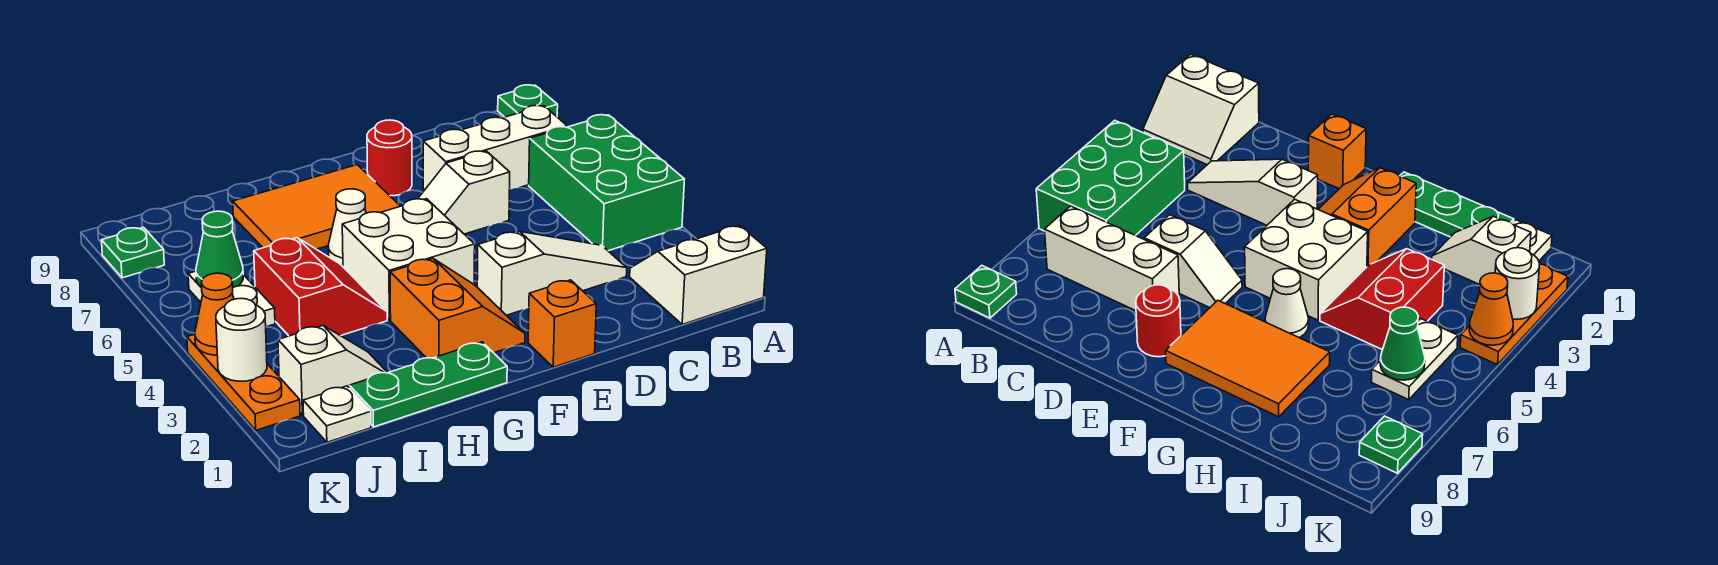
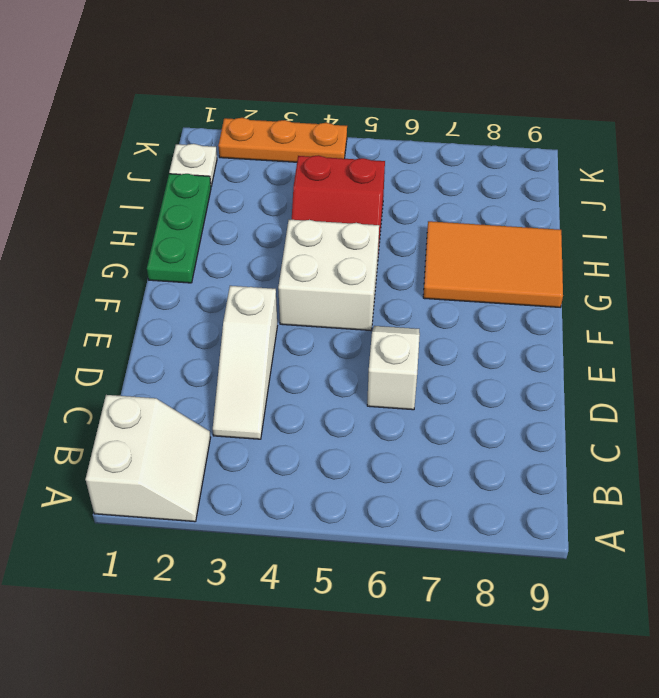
orange 2x3 tile [423,221,563,307] -> orange 2x3 tile turned to [233,165,400,249]
none -> green 2x3 brick [529,115,684,251]
none -> green 1x1 plate [498,85,558,117]
none -> white 1x3 brick [423,106,567,190]

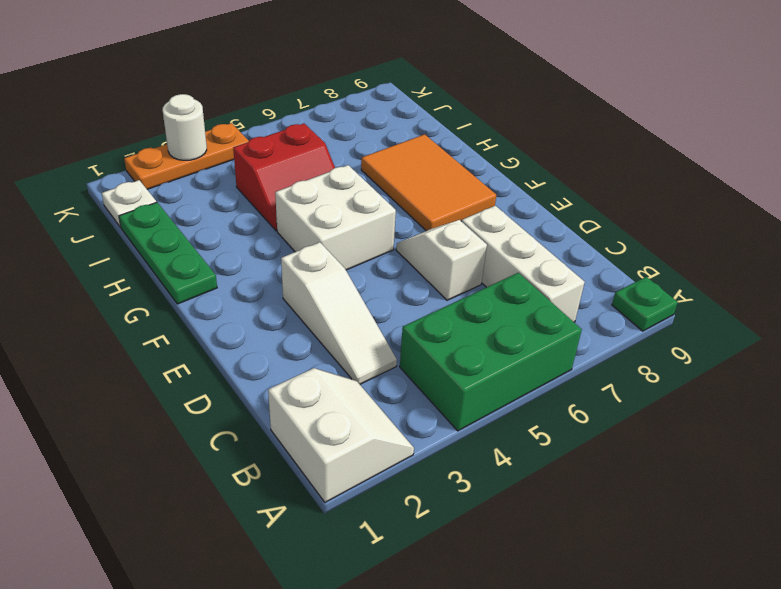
none -> orange 1x1 brick [528,280,596,367]
none -> red 1x1 round brick [367,120,412,196]
none -> orange 2x2 slope [390,259,525,358]

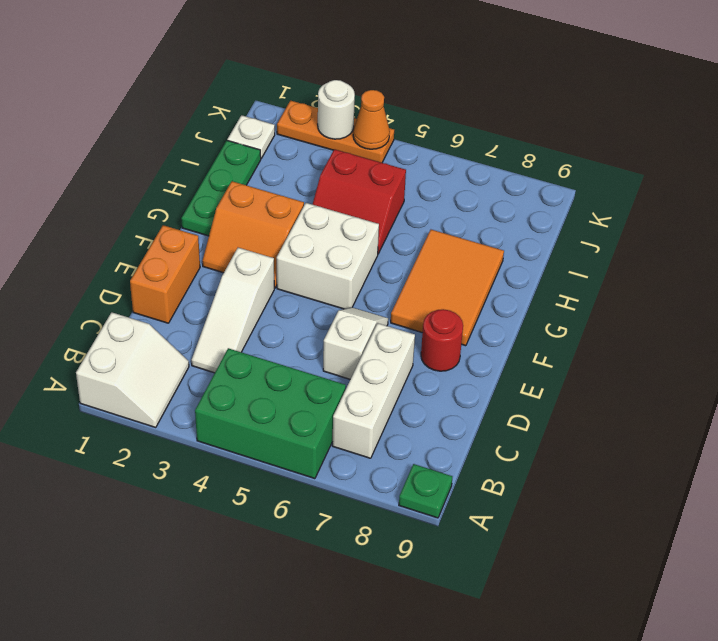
orange 1x2 brick [130,225,200,323] -> orange 1x1 brick [528,280,596,367]
none -> white 1x1 cone [328,189,366,266]
none -> white 1x2 slope [278,326,388,415]
none -> white 1x2 plate [188,271,275,327]

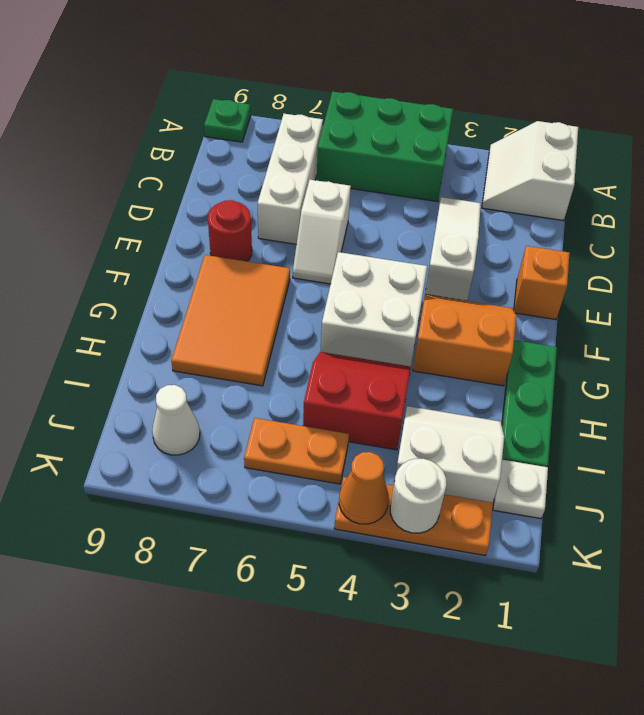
white 2x2 slope [396,406,504,503] -> white 1x2 slope [278,326,388,415]
orange 1x2 plate [244,418,349,484] -> white 1x2 plate [188,271,275,327]
white 1x1 cone [152,385,200,455] -> white 1x1 cone moved to [328,189,366,266]
none -> green 1x1 plate [101,227,164,278]
none -> green 1x1 cone [196,211,243,287]

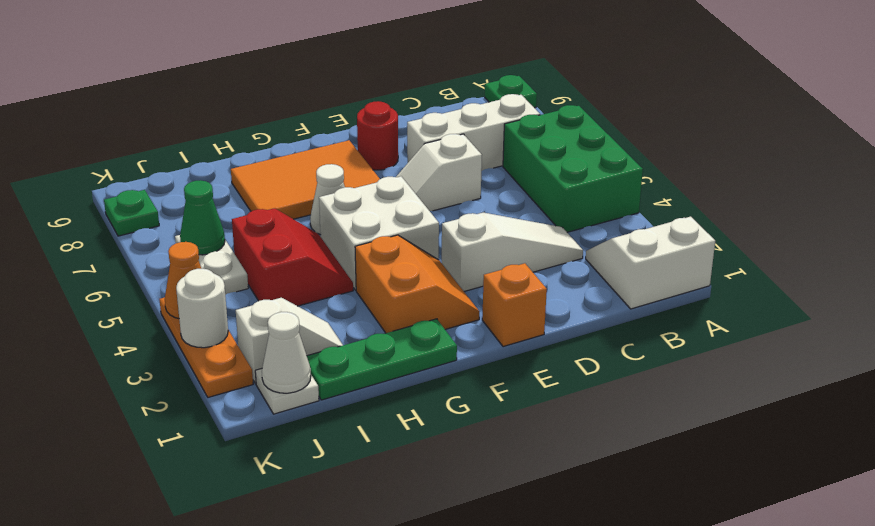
white 1x1 cone [262,312,311,393] -> none

